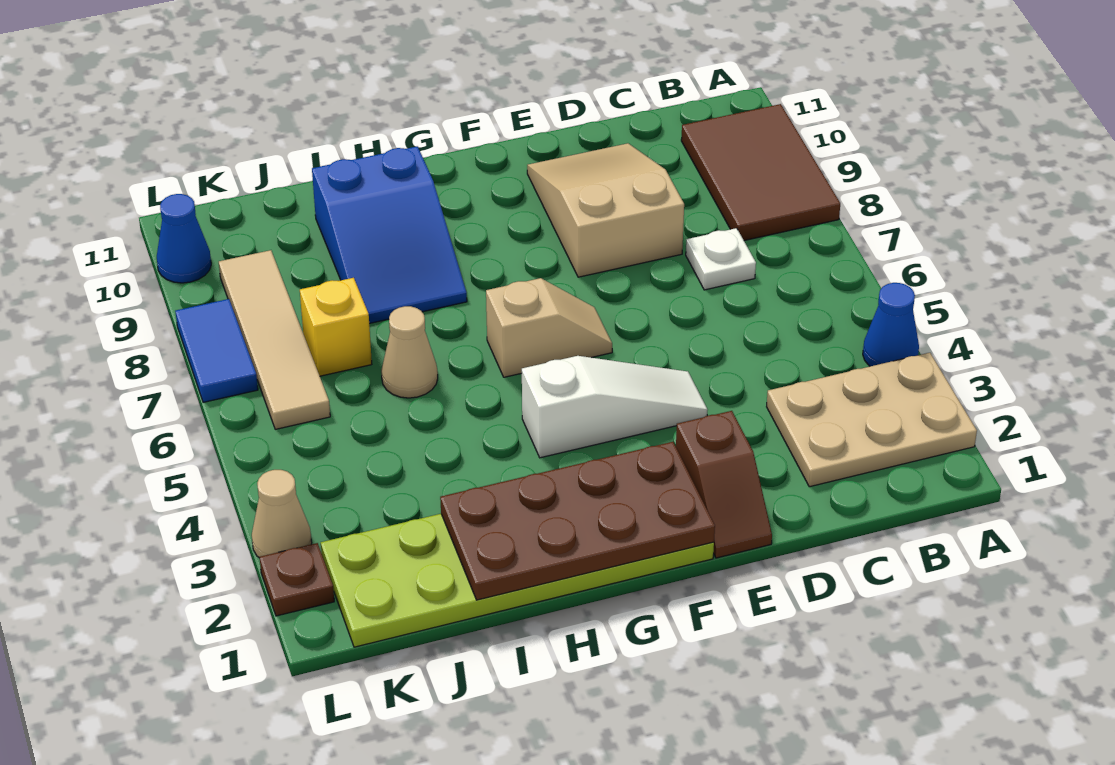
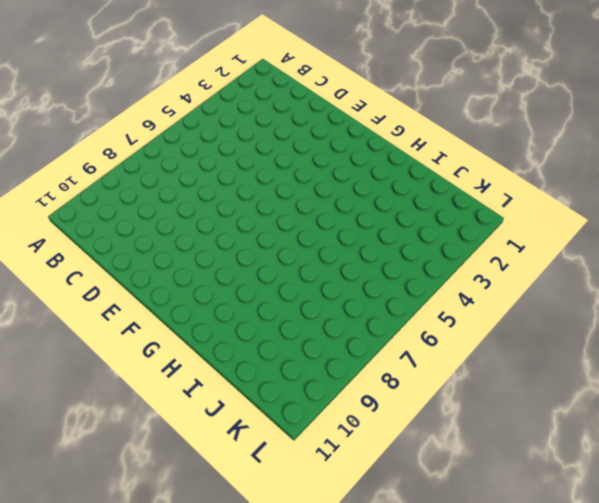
none -> tan 2x3 plate [767,353,977,487]
none -> blue 1x1 cone [863,283,919,366]
none -> brown 2x3 tile [681,104,840,241]

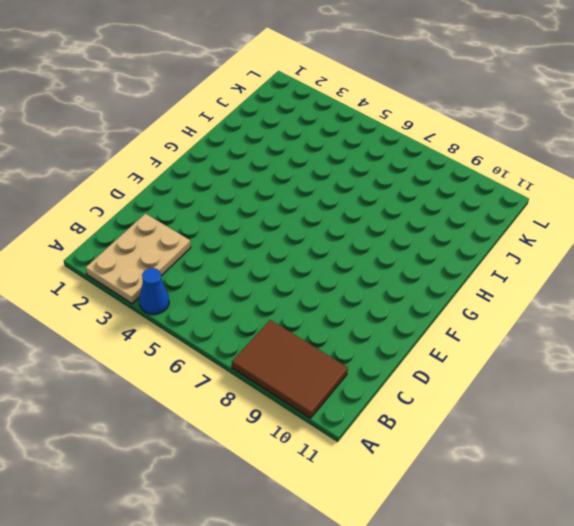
none -> white 1x1 plate [686,228,756,290]
none -> tan 2x3 slope [527,143,684,277]
none -> brown 1x2 slope [676,411,772,558]

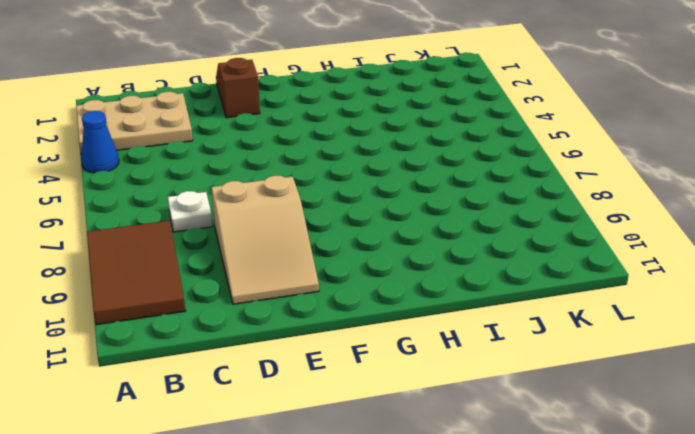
none -> white 1x3 slope [522,356,708,458]
none -> lime 2x6 plate [321,514,714,647]
none -> tan 1x2 slope [486,278,612,377]

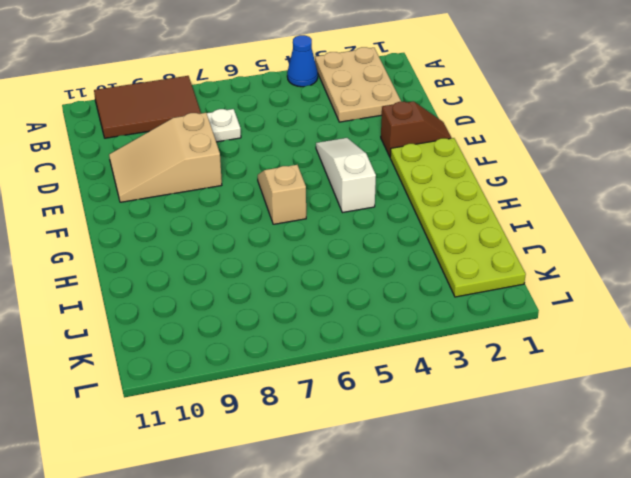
none -> blue 2x3 slope [312,146,467,324]
none -> tan 1x1 cone [381,306,438,398]
none -> yellow 1x1 brick [300,278,372,376]

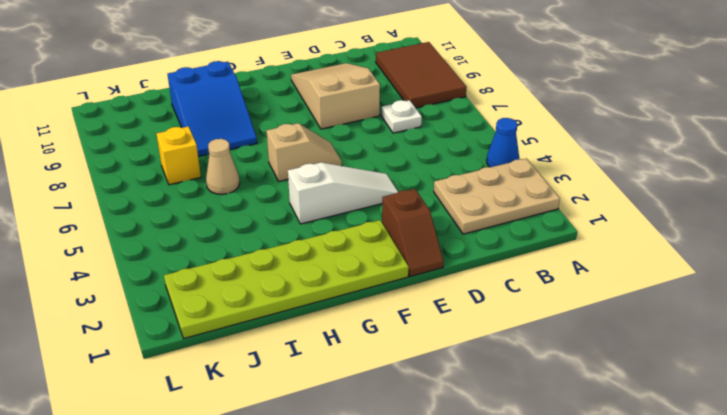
none -> tan 1x4 tile [219,250,330,429]
none -> brown 1x1 plate [260,543,334,616]
none -> tan 1x1 cone [252,470,312,558]

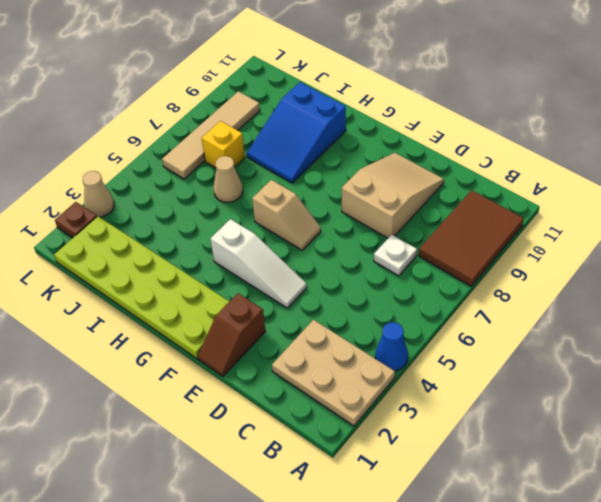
none -> blue 1x2 tile [175,299,258,402]
none -> blue 1x1 cone [157,194,211,283]
none -> brown 2x4 plate [440,442,715,600]

